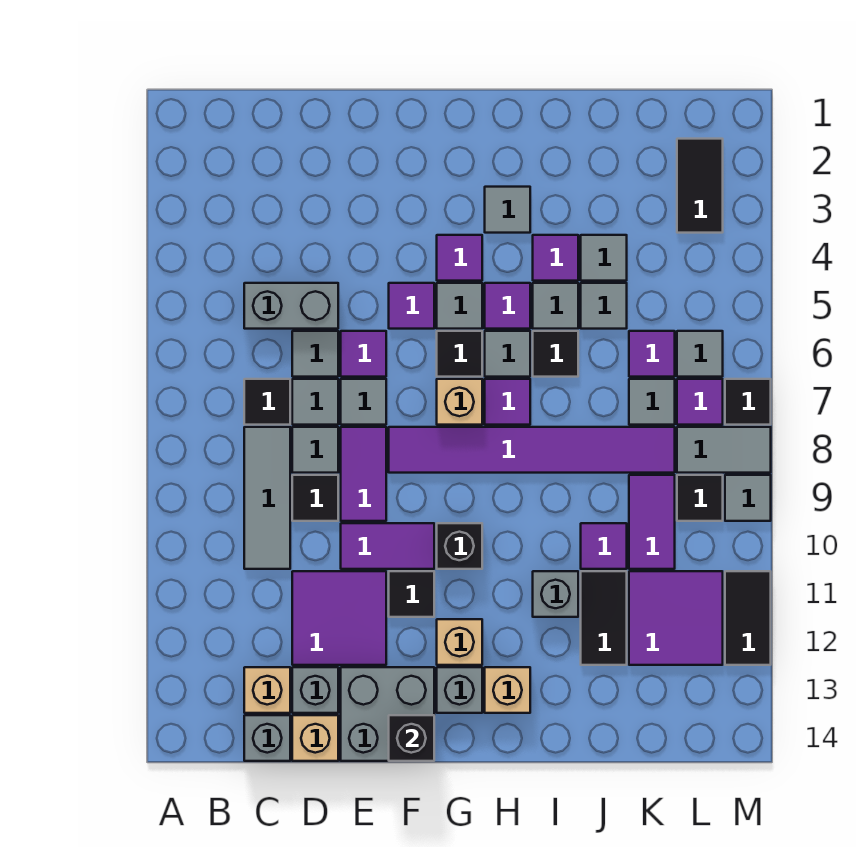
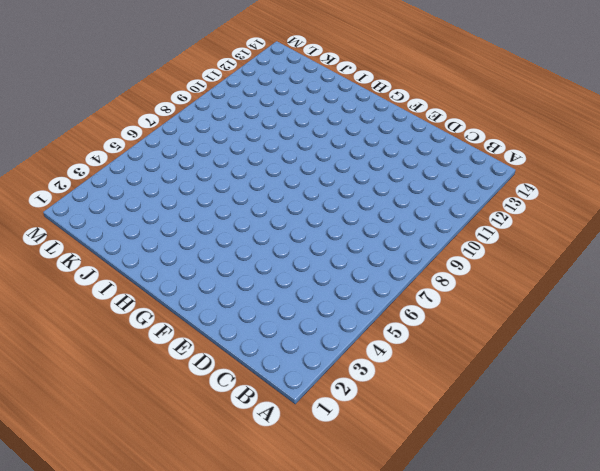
none -> grey 1x2 brick [244,283,338,329]
none -> black 1x1 tile [244,379,290,425]
none -> grey 1x3 tile [244,427,290,569]
none -> tan 1x1 brick [244,667,290,713]

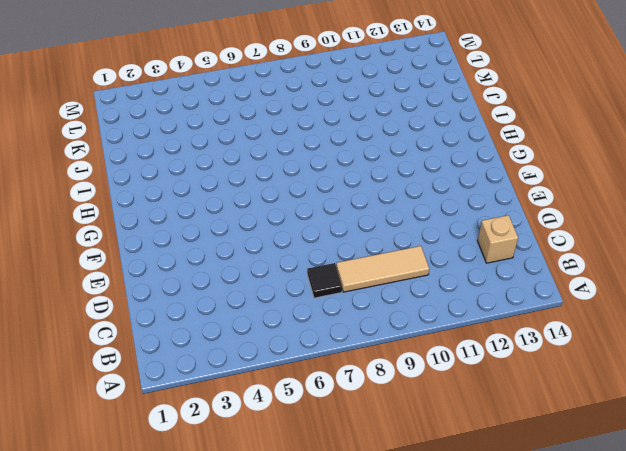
tan 1x3 tile [336,246,429,292] -> grey 1x3 tile [244,427,290,569]
none -> grey 1x2 brick [244,283,338,329]
none -> grey 1x1 brick [244,715,290,761]
none -> grey 1x1 tile [292,331,338,377]
none -> grey 1x1 tile [292,379,338,425]

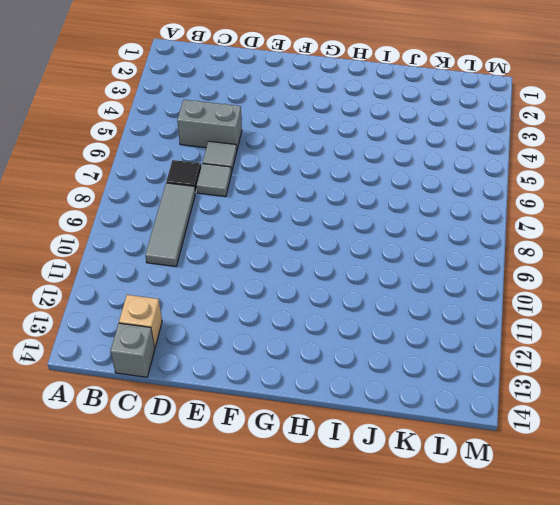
none -> grey 1x1 tile [292,427,338,473]
none -> black 1x1 tile [292,475,338,521]
none -> purple 2x2 tile [292,571,386,665]
none -> grey 1x1 brick [292,667,338,713]

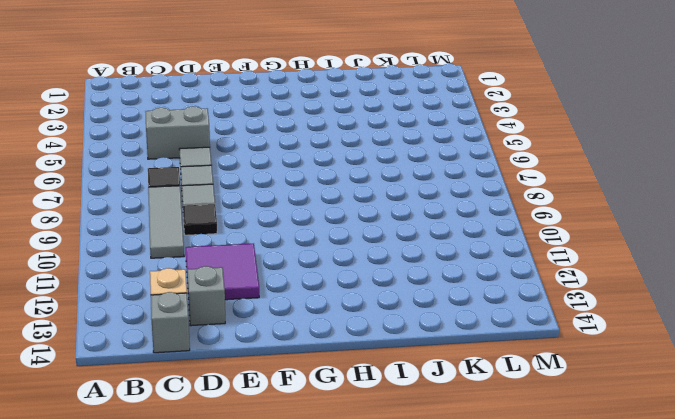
none -> tan 1x1 brick [292,715,338,761]
none -> purple 1x1 tile [341,331,386,377]
none -> grey 1x1 tile [341,379,386,425]
none -> purple 1x2 tile [341,427,386,521]

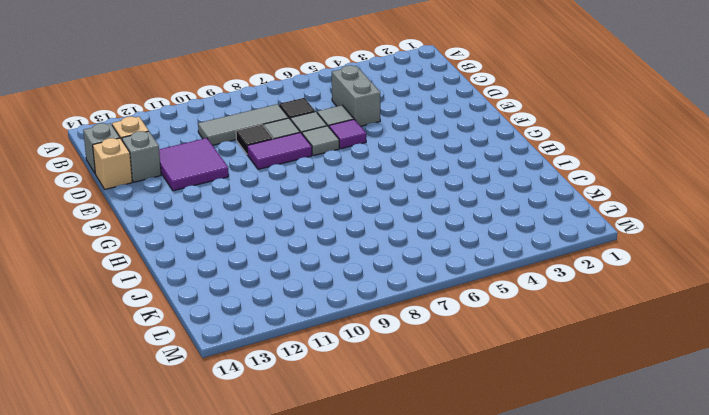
none -> purple 1x2 tile [341,523,434,569]
none -> grey 2x2 brick [341,667,434,761]
none -> purple 1x1 tile [389,283,434,329]
none -> purple 1x6 tile [389,427,675,473]

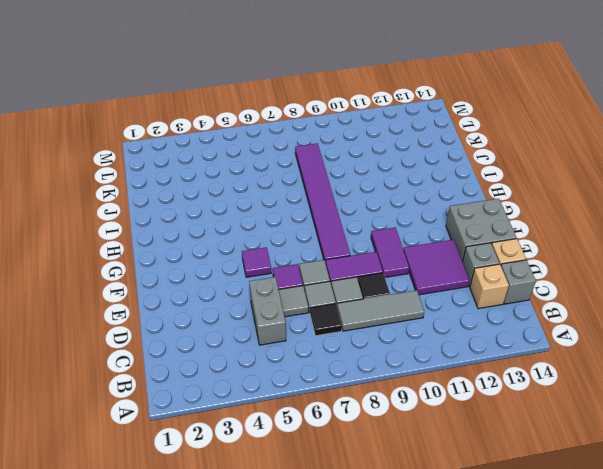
none -> black 1x1 tile [389,571,434,617]
none -> purple 1x1 tile [437,235,482,281]
none -> grey 1x1 tile [437,283,482,329]
none -> black 1x1 tile [437,331,482,377]

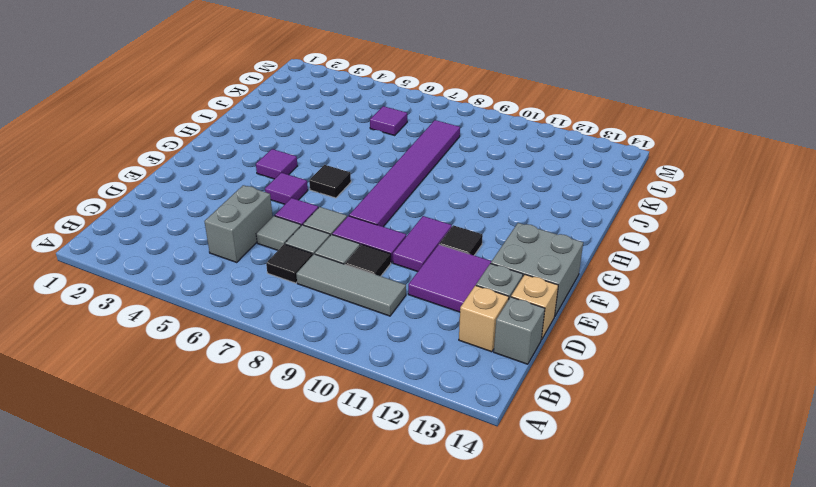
none -> grey 1x1 tile [437,283,482,329]
none -> tan 1x1 brick [437,379,482,425]
none -> black 1x1 brick [437,523,482,569]
none -> tan 1x1 brick [437,619,482,665]

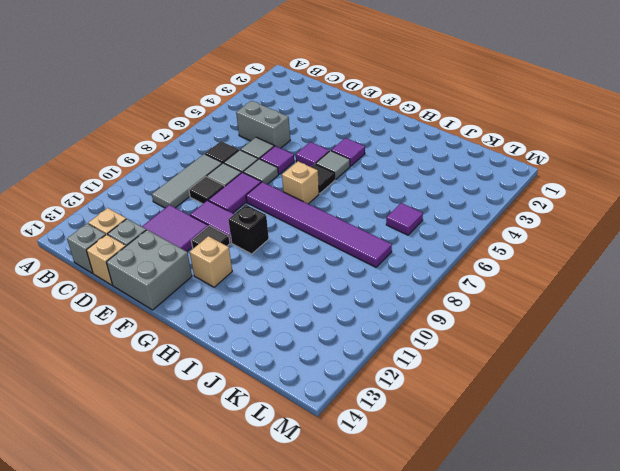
none -> grey 1x1 brick [437,667,482,713]
none -> grey 1x1 tile [485,187,530,233]
none -> purple 1x1 tile [485,283,530,329]
none -> grey 1x1 tile [485,331,530,377]

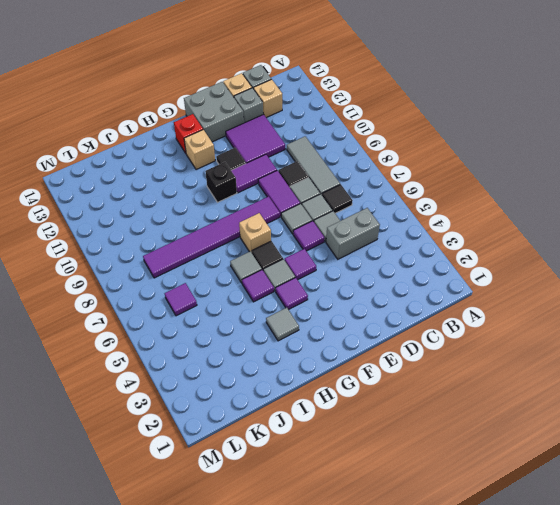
red 1x1 brick [174,114,203,153] -> grey 1x1 brick [437,667,482,713]
none -> purple 1x1 tile [485,379,530,425]
none -> tan 1x1 brick [485,667,530,713]
none -> purple 1x1 tile [533,235,578,281]
none -> grey 1x1 tile [533,283,578,329]

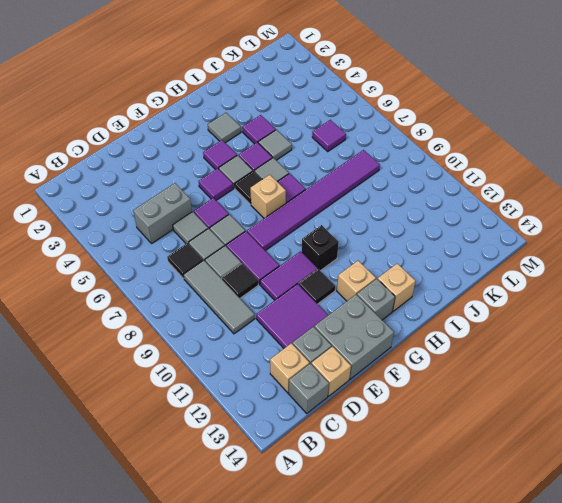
none -> black 1x1 tile [533,331,578,377]
none -> grey 1x1 brick [533,571,578,617]
none -> grey 1x1 tile [581,235,627,281]
none -> grey 1x1 tile [581,283,627,329]

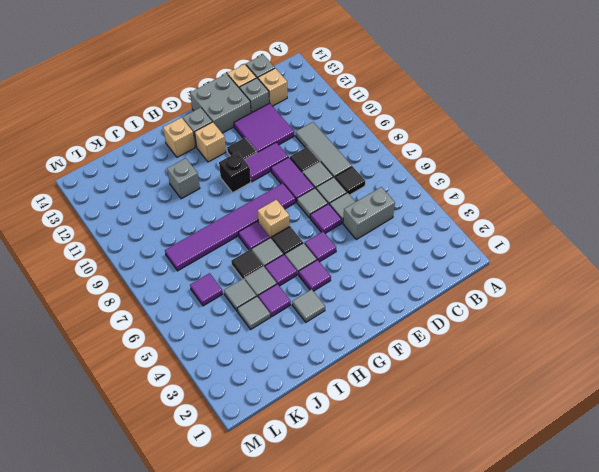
none -> purple 1x1 tile [581,523,627,569]
none -> black 1x2 tile [581,571,627,665]
none -> grey 1x1 tile [629,379,675,425]
none -> purple 1x2 tile [629,475,675,569]

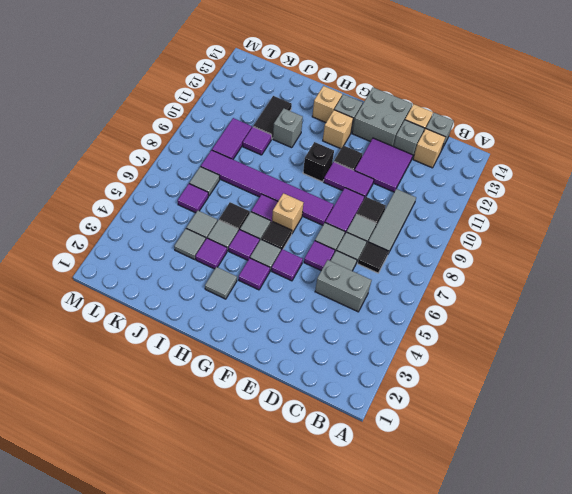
none -> purple 2x2 tile [629,571,723,665]
none -> black 1x2 tile [677,139,723,233]
none -> grey 1x1 tile [677,331,723,377]
none -> purple 1x1 tile [677,379,723,425]

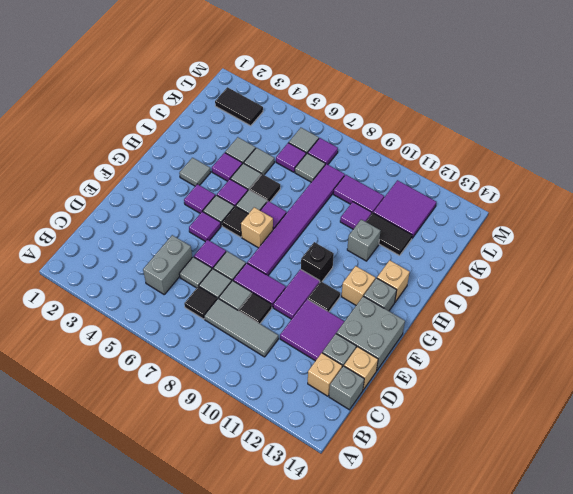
none -> grey 1x2 tile [677,427,771,473]
none -> black 1x1 tile [677,475,723,521]
none -> black 1x1 tile [725,379,771,425]
none -> grey 1x1 tile [725,475,771,521]

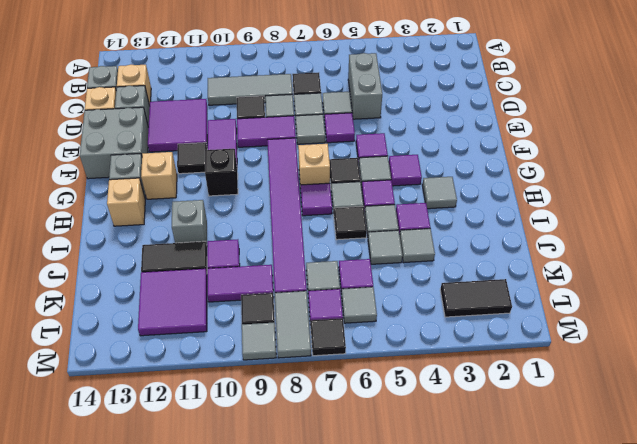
none -> black 1x2 tile [725,571,771,665]
none -> black 1x1 brick [389,715,434,761]

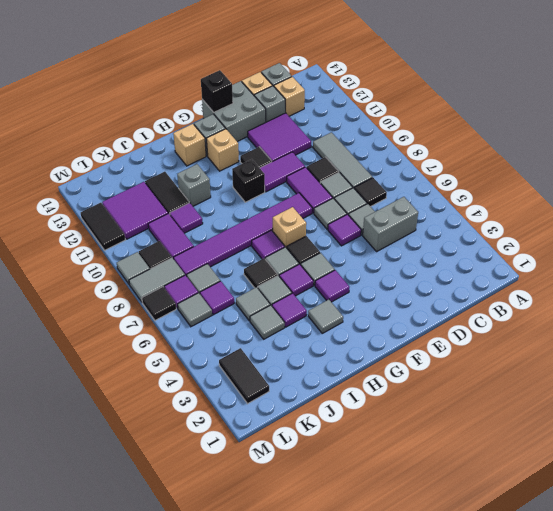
none -> purple 1x1 tile [389,283,434,329]

